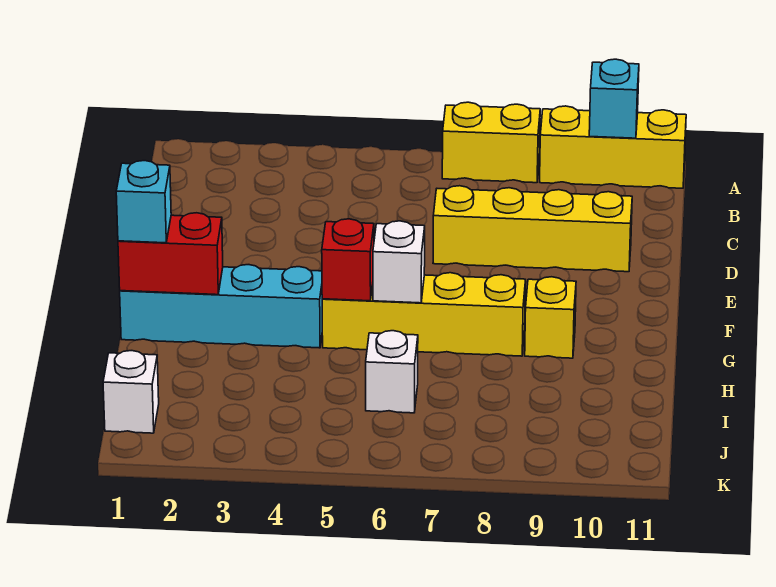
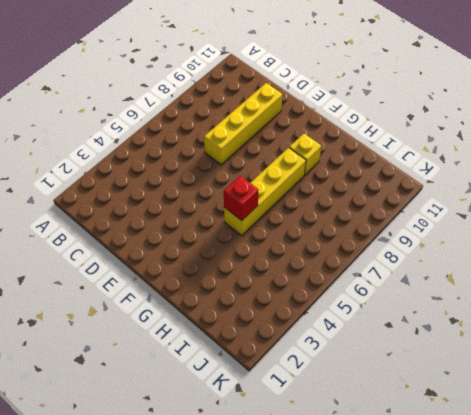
none -> yellow 1x2 brick [442,102,540,183]
none -> yellow 1x3 brick [540,106,686,188]
none -> cyan 1x4 brick [120,265,322,348]

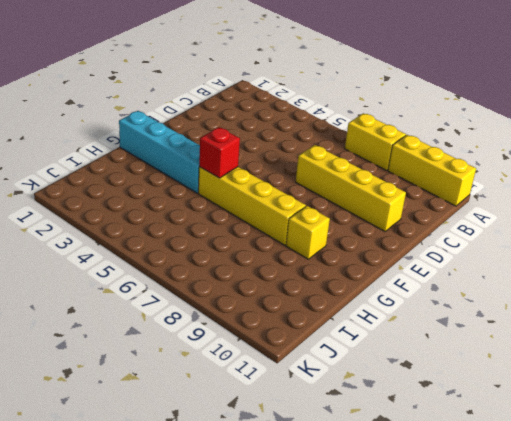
none -> white 1x1 brick [366,331,418,413]
none -> white 1x1 brick [103,351,159,433]
none -> cyan 1x1 brick [589,59,639,138]

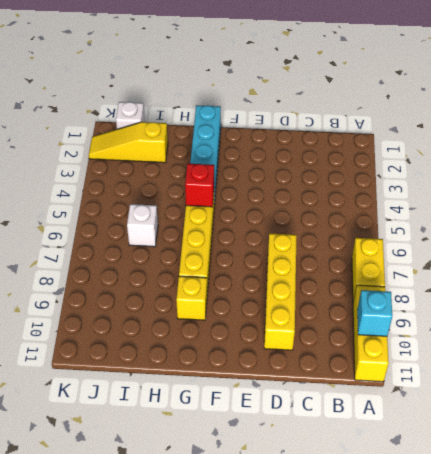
yellow 1x3 slope [89,122,168,163] -> none
none -> red 1x2 brick [118,213,223,295]
none -> white 1x1 brick [373,221,425,303]
none -> cyan 1x1 brick [116,161,171,243]

